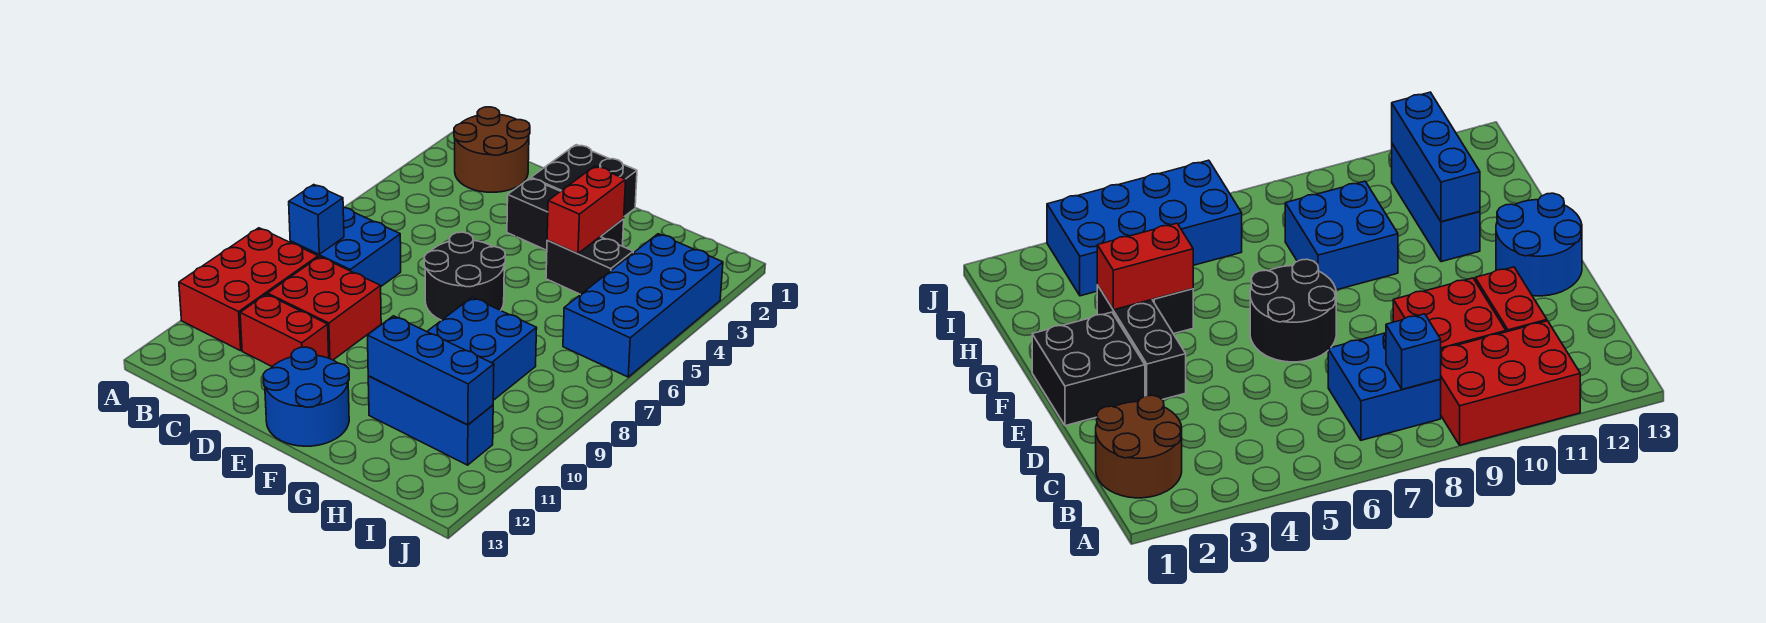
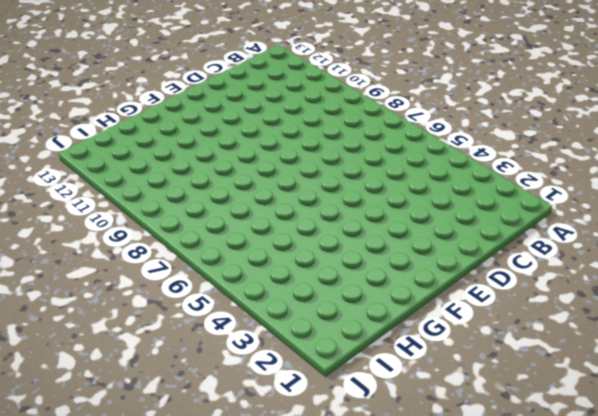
none -> red 2x3 brick [179,228,318,351]
none -> brown 2x2 round brick [454,107,530,192]
none -> blue 2x2 brick [290,208,401,286]

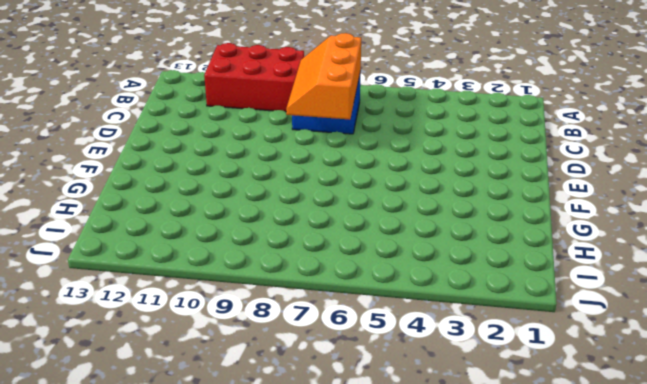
orange 2x3 slope [286,33,361,120] -> blue 1x1 brick [289,185,344,254]
none -> brown 2x2 round brick [454,107,530,192]
none -> red 2x2 brick [268,257,381,360]
none -> red 1x2 brick [240,294,329,367]

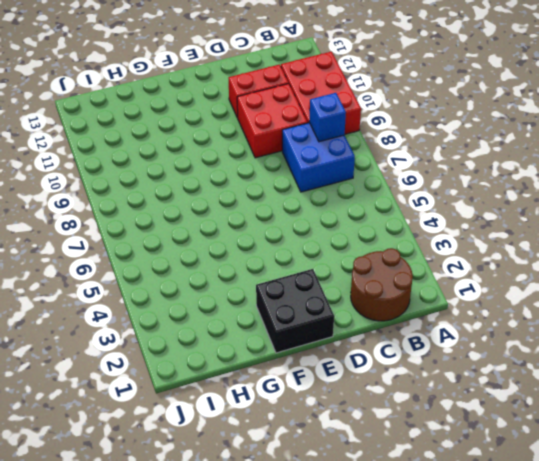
none -> black 1x3 brick [507,178,624,250]
none -> black 2x2 round brick [424,232,505,320]
none -> blue 2x2 round brick [263,347,349,446]

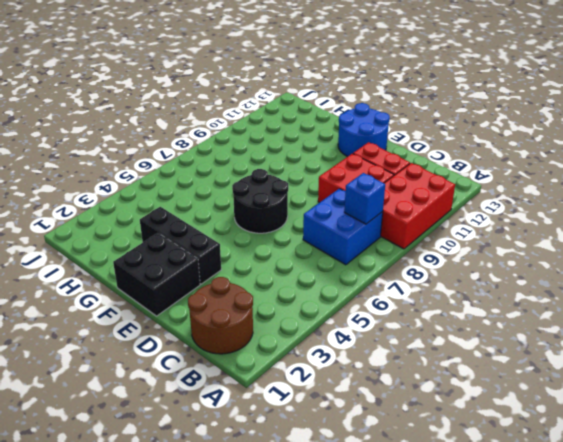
none -> black 1x2 brick [546,237,633,295]
none -> blue 2x2 brick [427,297,537,400]
none -> blue 1x3 brick [368,376,493,465]

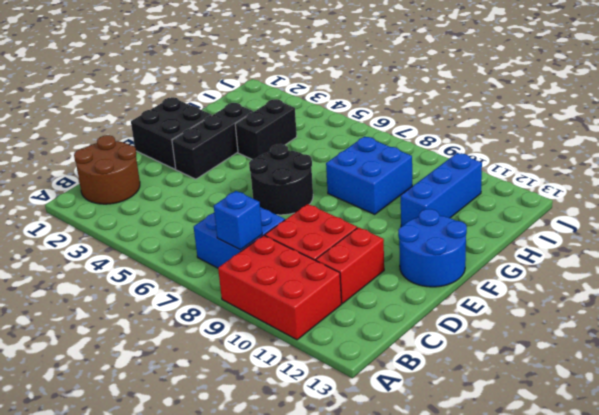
none -> blue 2x4 brick [563,234,723,377]
none -> red 1x2 brick [547,166,626,253]
none -> blue 1x3 brick [368,316,494,425]

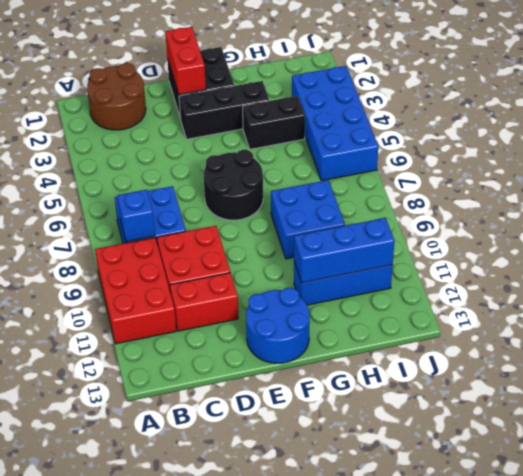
red 1x2 brick [165,27,206,95] -> red 1x2 brick moved to [547,166,626,253]

